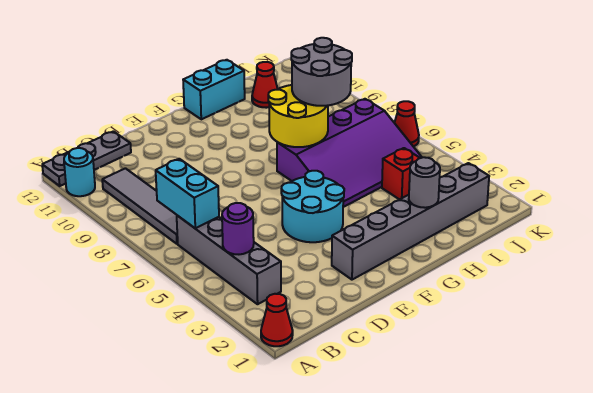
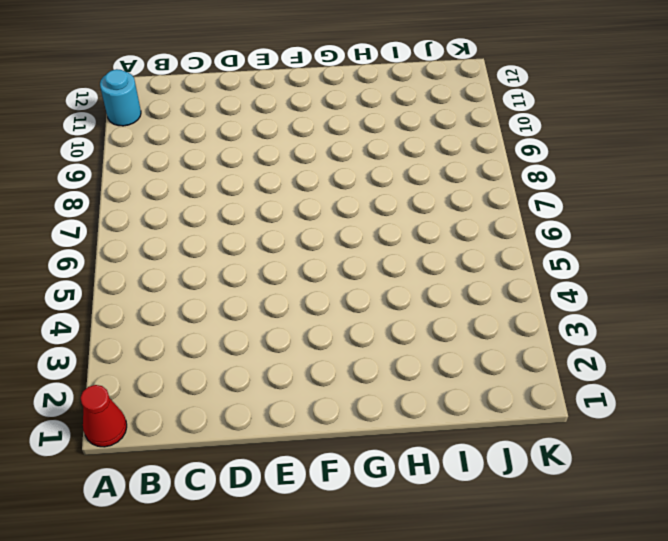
none -> grey 1x3 plate [42,131,131,186]
none -> grey 1x4 brick [177,216,281,304]
none -> grey 1x4 tile [102,168,178,244]

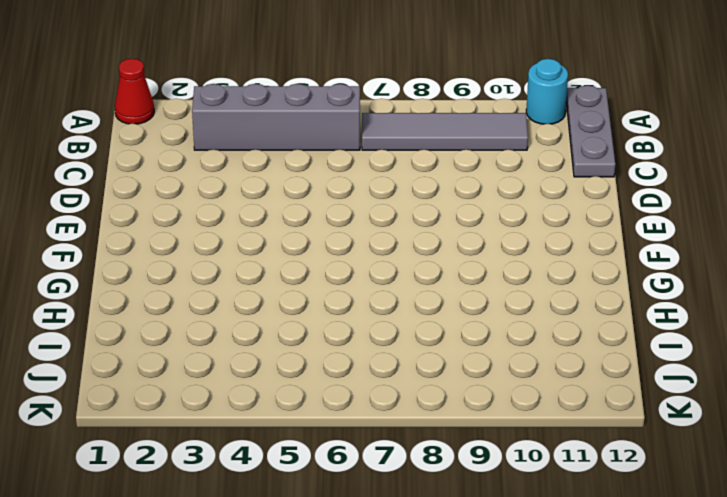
none -> grey 1x6 brick [332,163,489,280]
none -> cyan 2x2 round brick [281,171,344,242]
none -> purple 3x4 slope [277,99,422,207]

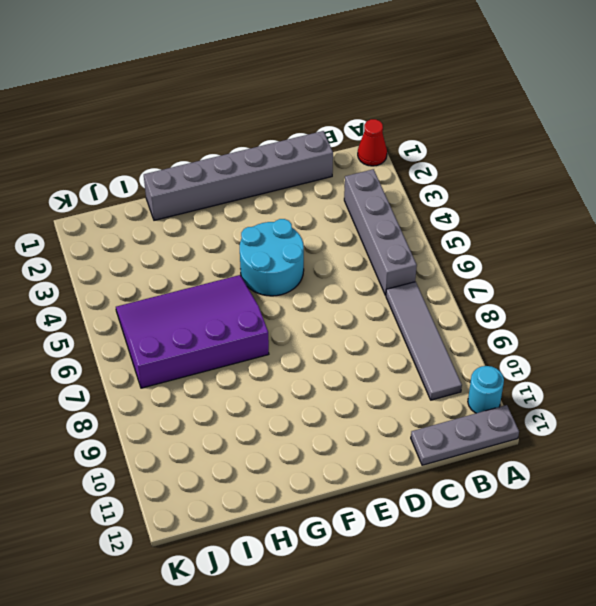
grey 1x6 brick [144,131,333,220] -> grey 1x6 brick moved to [332,163,489,280]
none -> cyan 1x2 brick [183,60,245,119]
none -> red 1x1 brick [382,148,419,200]
none -> red 1x1 cone [252,62,278,108]

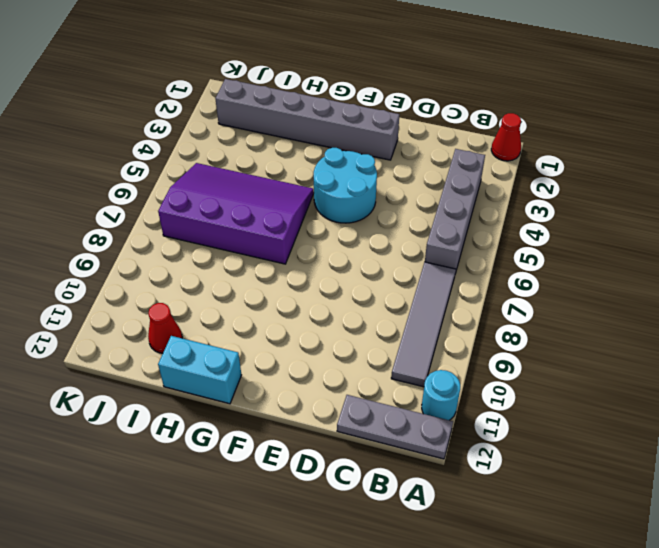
none -> red 1x1 brick [382,148,419,200]
none -> red 1x1 cone [395,101,419,147]
none -> purple 1x1 round brick [222,203,254,254]

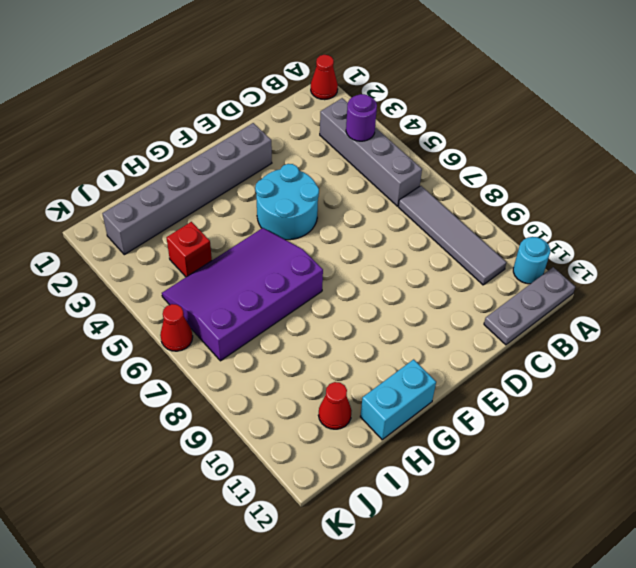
none -> cyan 1x2 brick [156,159,219,228]
none -> yellow 2x2 round brick [268,85,328,147]
none -> grey 1x1 round brick [409,157,440,208]

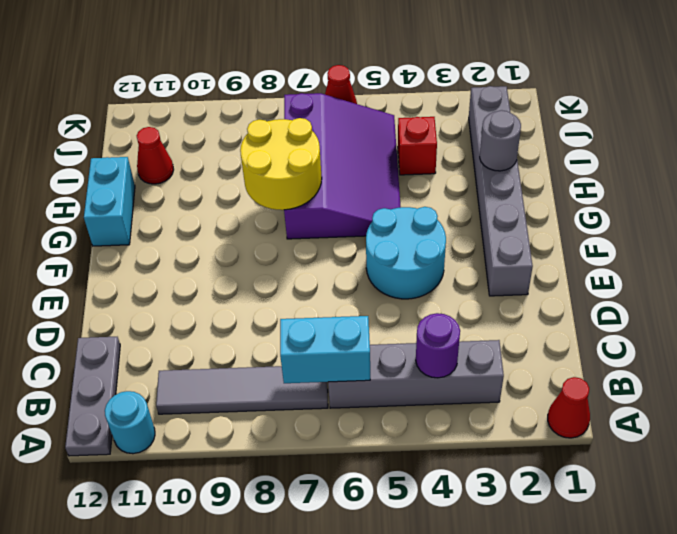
none -> grey 2x2 round brick [291,38,352,106]

